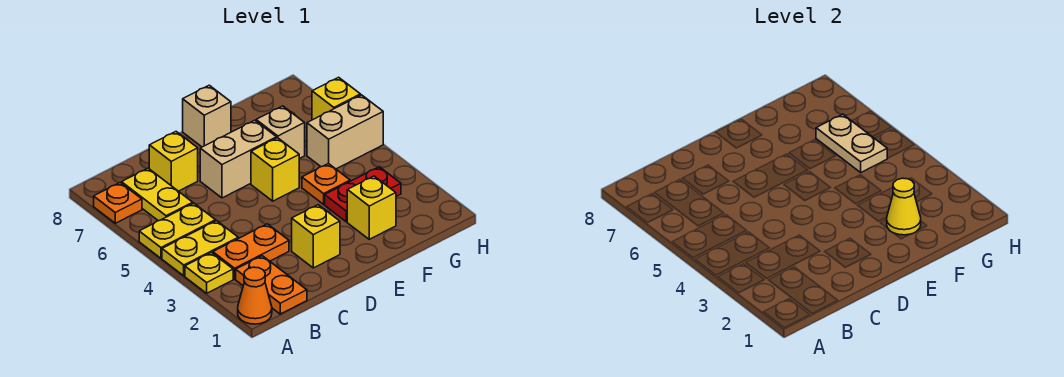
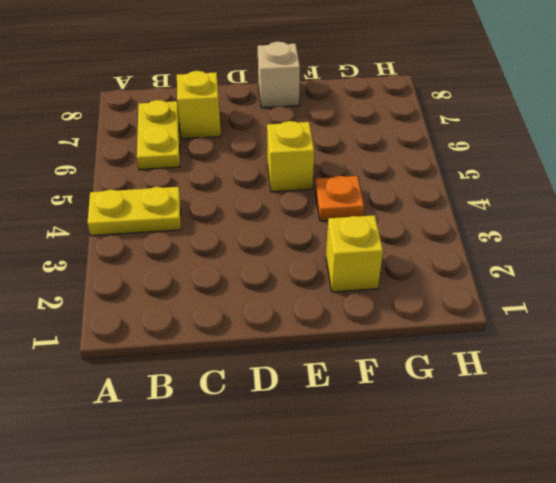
none -> orange 1x1 cone [238,267,272,324]
none -> yellow 1x1 plate [185,253,233,293]
none -> yellow 1x2 plate [139,203,216,258]

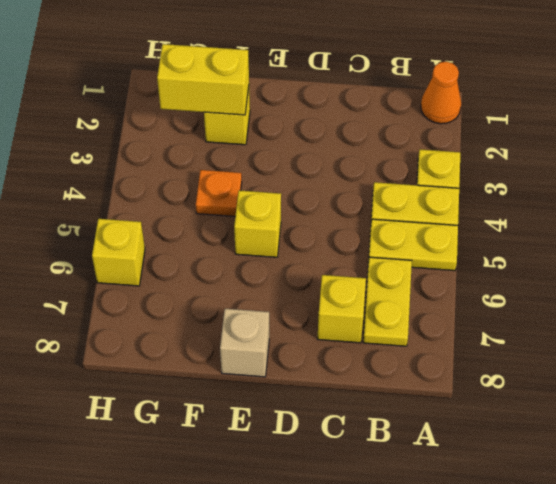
yellow 1x2 brick [157,44,249,115] -> yellow 1x1 cone [887,178,921,235]
none -> orange 1x1 plate [94,183,142,223]
none -> orange 1x2 plate [236,256,307,314]
none -> orange 1x2 plate [213,224,289,279]

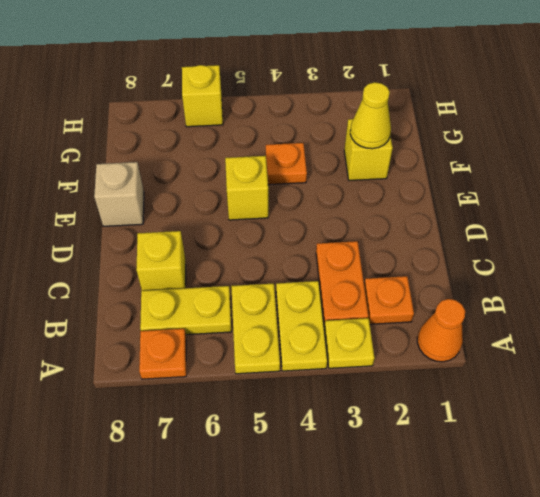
orange 1x1 plate [364,276,414,324] -> orange 1x2 plate [236,256,307,314]
none -> yellow 1x1 brick [292,205,340,268]
none -> tan 1x2 brick [200,120,277,198]
none -> red 1x2 plate [325,167,401,222]

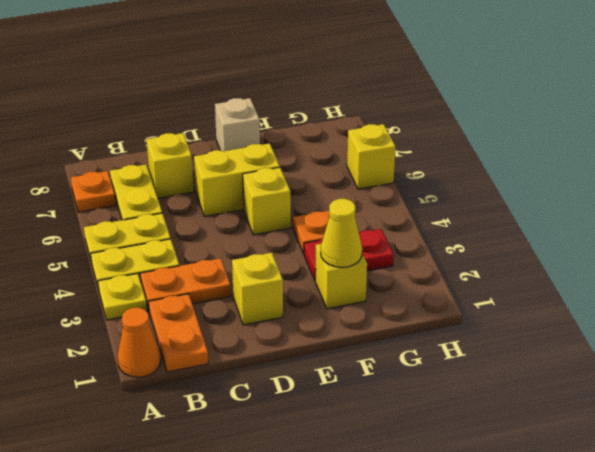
yellow 1x2 brick [194,143,280,216] -> tan 1x2 brick [200,120,277,198]
none -> tan 1x1 brick [256,106,305,159]
none -> tan 1x2 brick [307,95,383,169]
none -> tan 1x2 plate [816,114,887,172]

